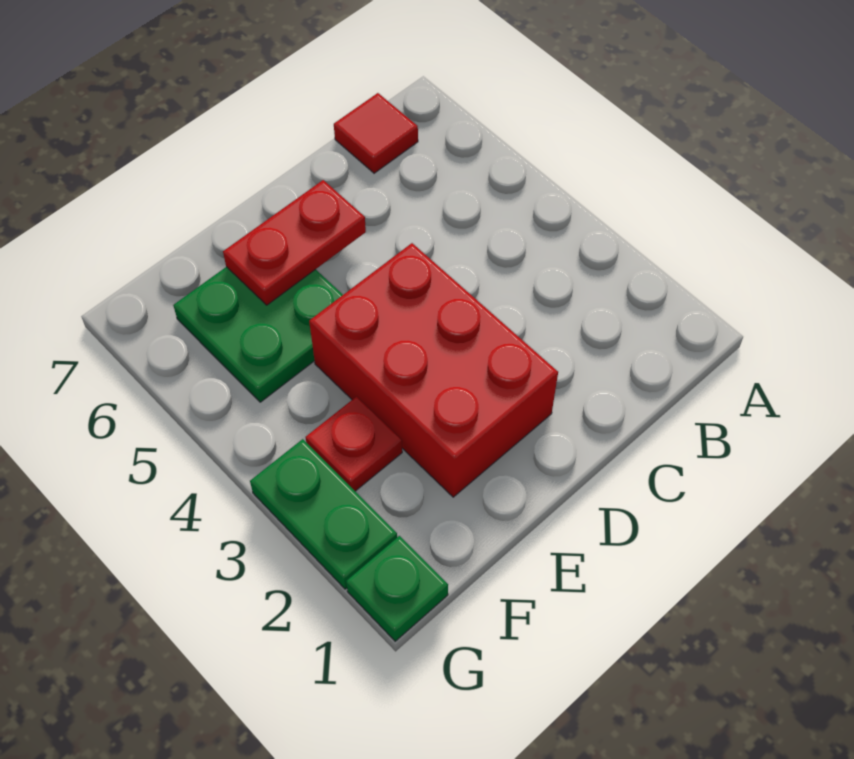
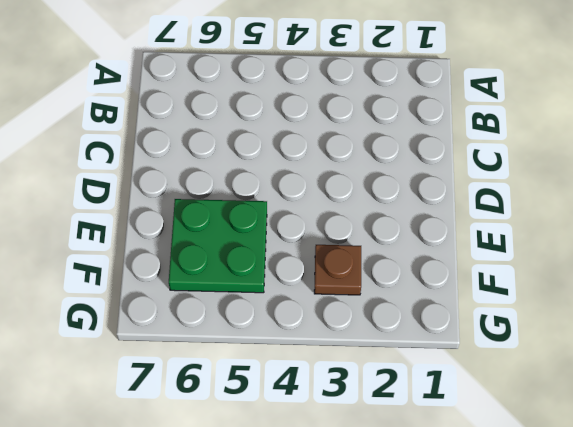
brown 1x1 plate [314,245,361,295] -> red 1x1 plate [305,397,402,491]
none -> red 1x1 tile [334,93,418,173]
none -> red 2x3 brick [309,243,558,497]

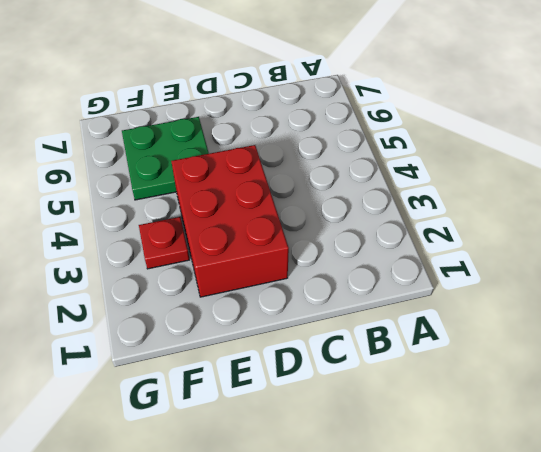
none -> red 1x1 tile [334,93,418,173]
none -> green 1x1 plate [346,536,448,641]

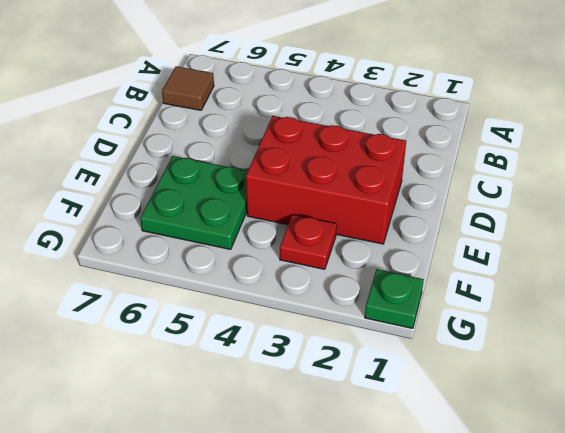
brown 1x1 tile [162,66,214,110] -> red 1x1 tile [334,93,418,173]
none -> green 1x2 plate [250,439,397,589]
none -> red 1x2 plate [223,180,366,305]

